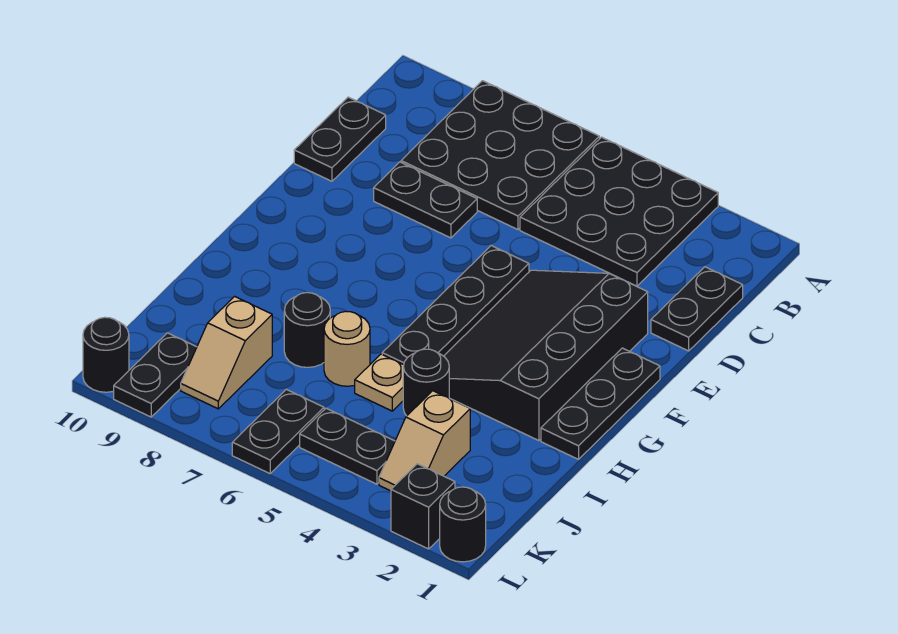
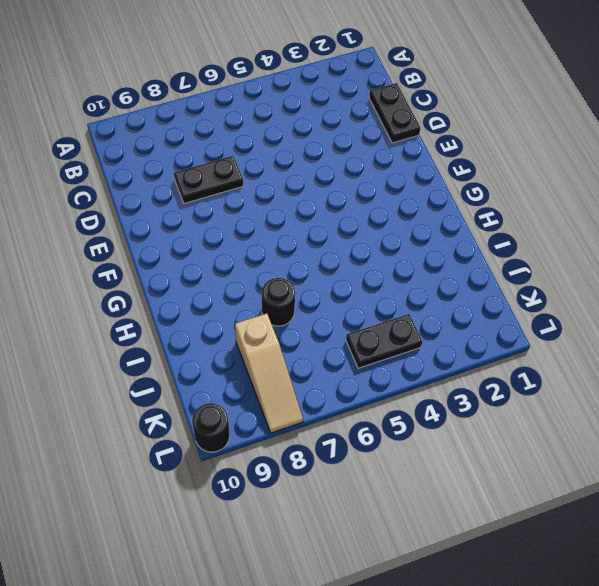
tan 1x3 slope [235,314,303,433] -> tan 1x2 slope [181,297,272,409]
none -> black 3x3 plate [520,137,718,286]
none -> black 3x3 plate [401,81,599,230]
none -> black 1x2 plate [294,97,386,181]

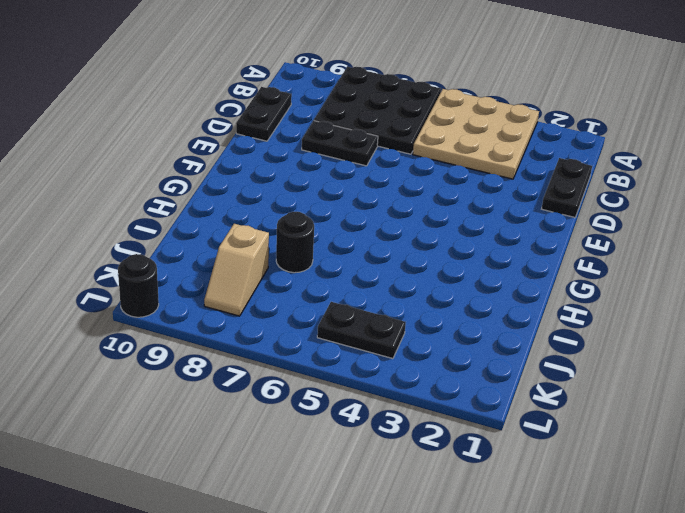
tan 3x3 plate [413,89,539,179] -> black 3x3 plate [520,137,718,286]
none -> black 3x4 slope [444,270,648,441]
none -> black 1x4 plate [382,246,529,365]
none -> black 1x3 plate [541,348,660,459]

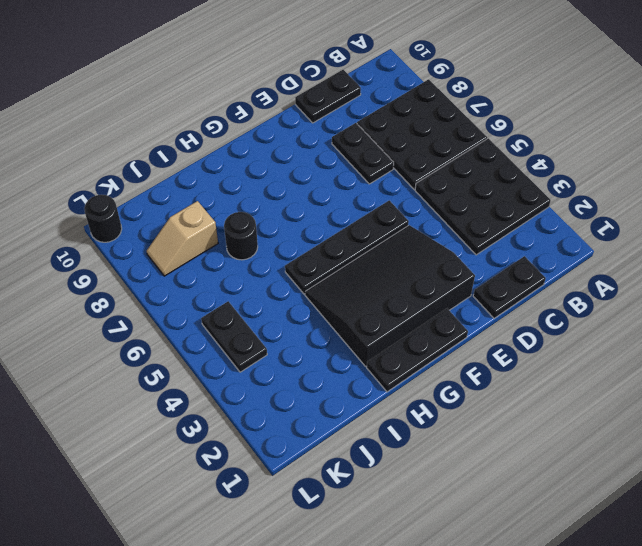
none -> black 1x1 round brick [403,349,449,416]
none -> tan 1x1 plate [355,354,404,411]
none -> tan 1x1 round brick [324,312,370,386]

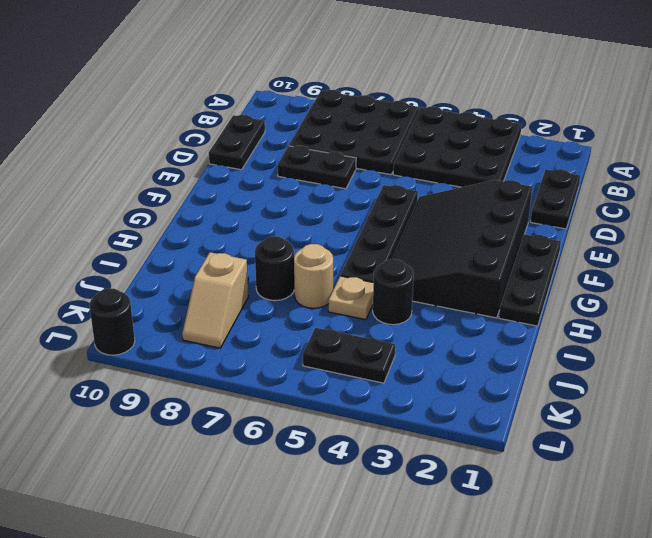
none -> tan 1x2 slope [379,391,470,491]
none -> black 1x2 plate [232,389,324,474]
none -> black 1x2 plate [114,333,197,417]

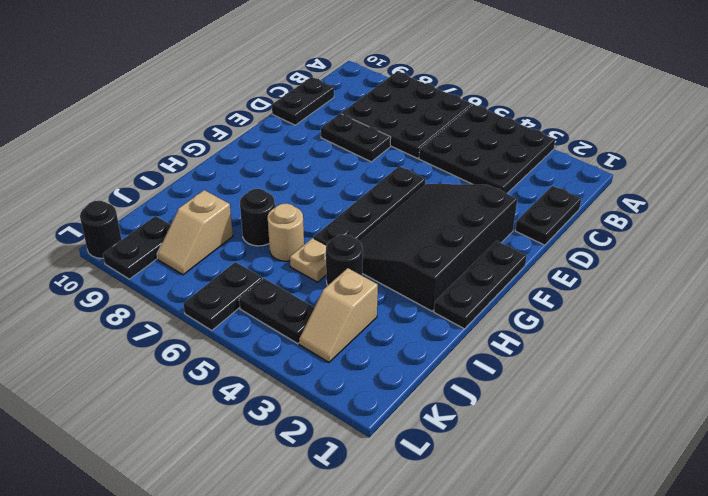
none -> black 1x1 round brick [440,487,486,562]
none -> black 1x1 brick [391,464,455,549]

